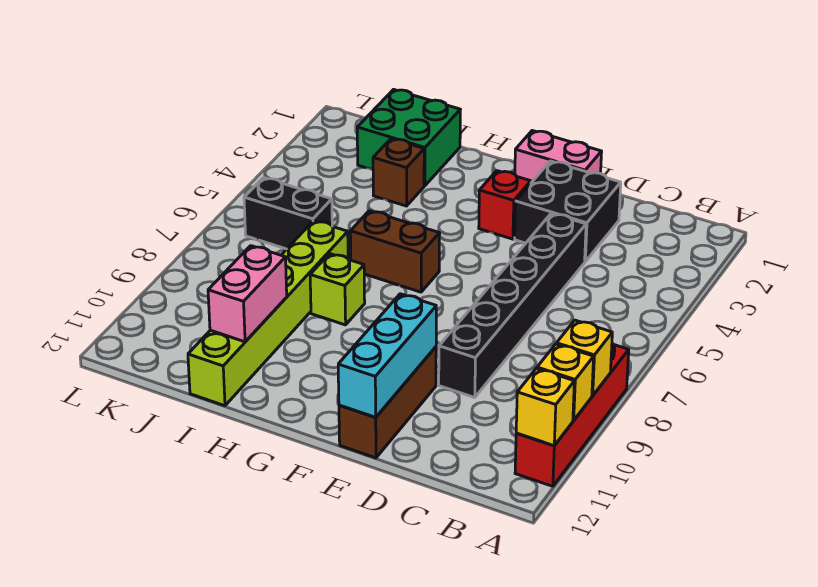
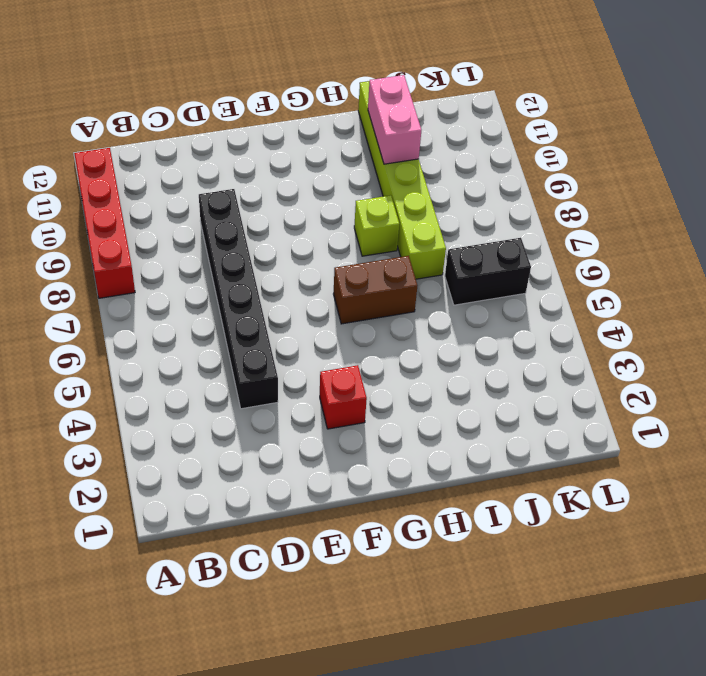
none -> black 2x2 brick [515,161,621,261]
none -> pink 1x2 brick [515,131,602,183]
none -> brown 1x3 brick [339,347,436,458]

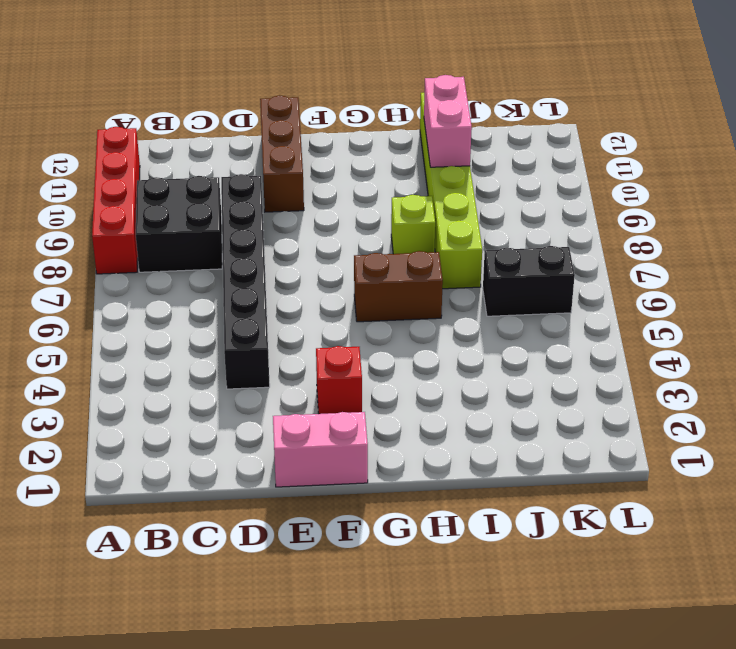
black 2x2 brick [136,176,222,272] -> black 2x2 brick moved to [515,161,621,261]
none -> green 2x2 brick [357,89,460,186]
none -> brown 1x1 brick [373,139,424,206]
none -> yellow 1x1 brick [557,320,612,396]

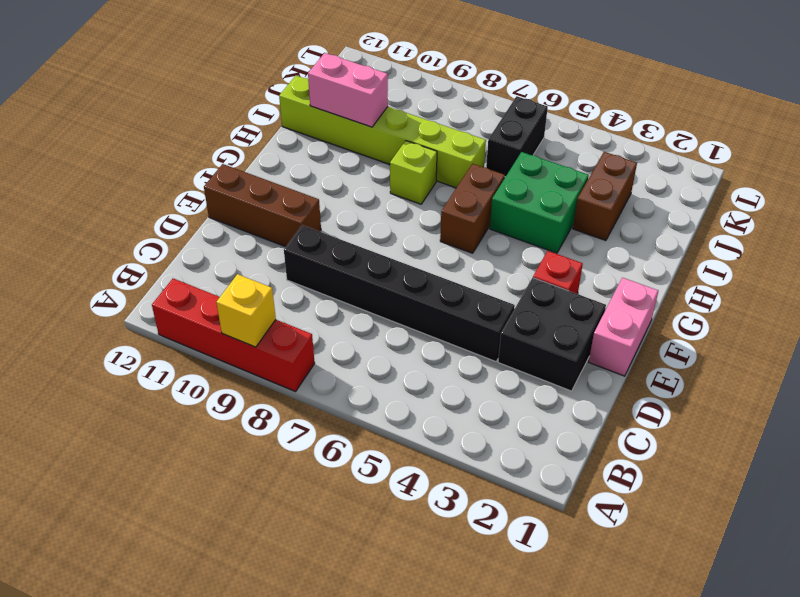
green 2x2 brick [490,152,589,253] -> green 2x2 brick moved to [357,89,460,186]
brown 1x2 brick [573,152,637,241] -> brown 1x1 brick [373,139,424,206]
none -> yellow 1x1 brick [537,344,594,420]
none -> yellow 1x1 brick [516,368,574,446]
none -> cyan 1x3 brick [338,294,436,417]

